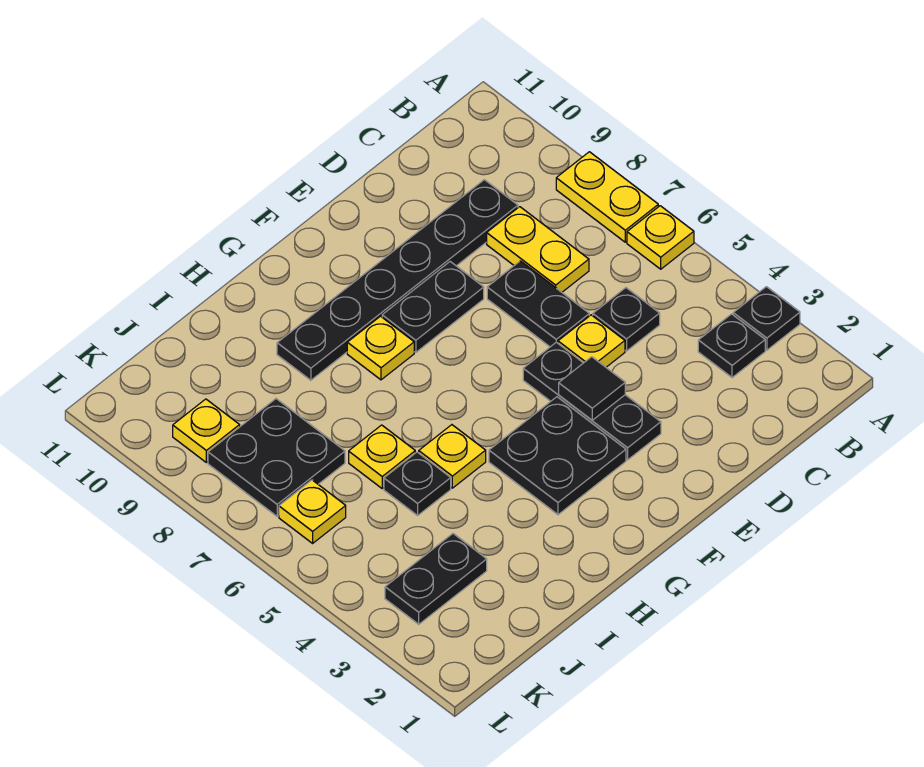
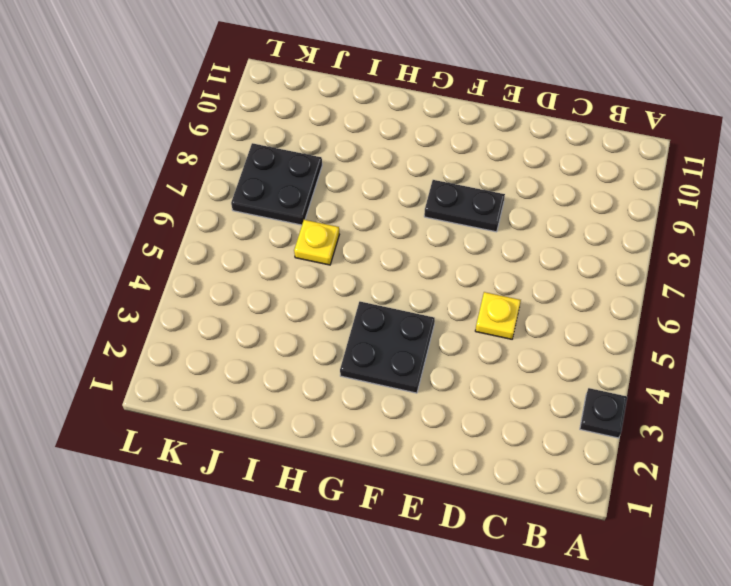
none -> yellow 1x1 plate [627,206,694,269]
none -> yellow 1x2 plate [556,152,658,242]
none -> black 1x1 plate [698,314,765,378]

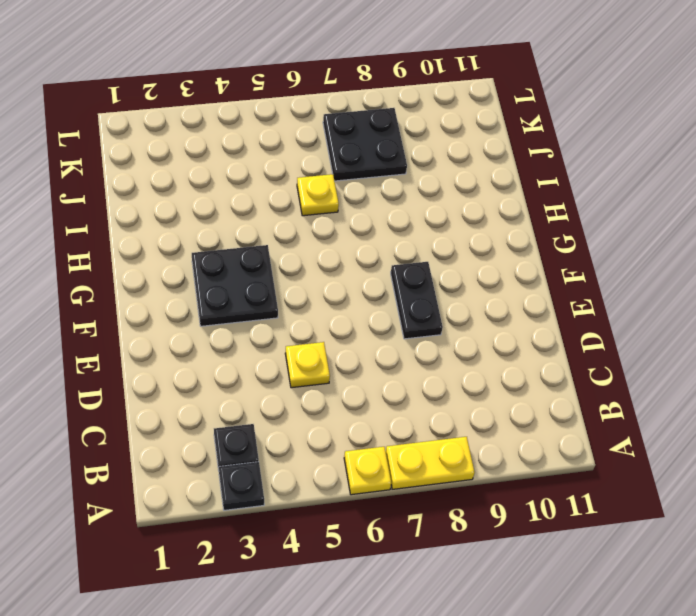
none -> black 1x1 plate [593,288,660,351]
none -> yellow 1x2 plate [487,207,589,292]
none -> black 1x6 plate [277,180,518,380]

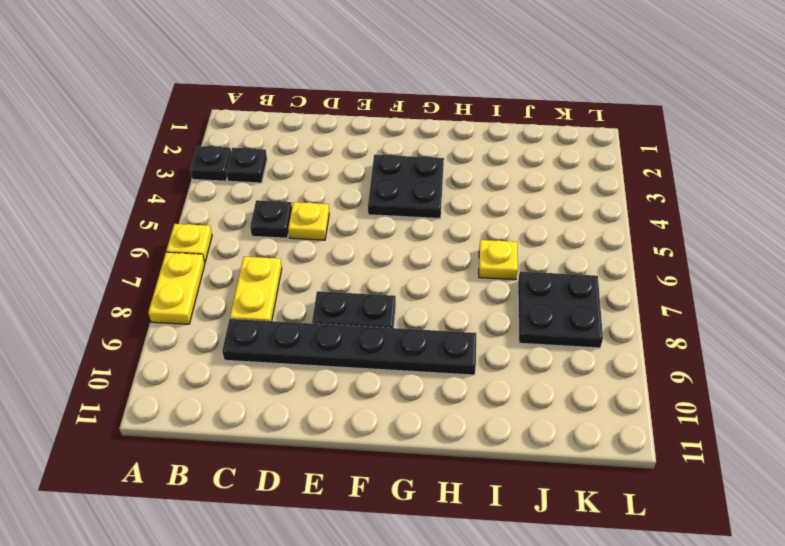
none -> black 1x2 plate [487,261,589,347]
none -> black 1x3 plate [523,342,661,460]
none -> yellow 1x1 plate [347,316,414,380]

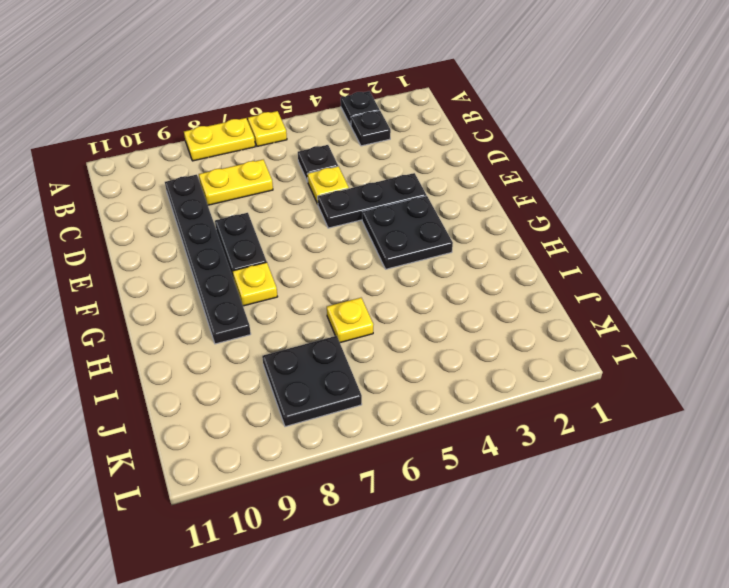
none -> black 1x2 plate [487,261,589,347]
none -> yellow 1x1 plate [419,425,486,488]
none -> black 1x1 plate [384,452,451,515]

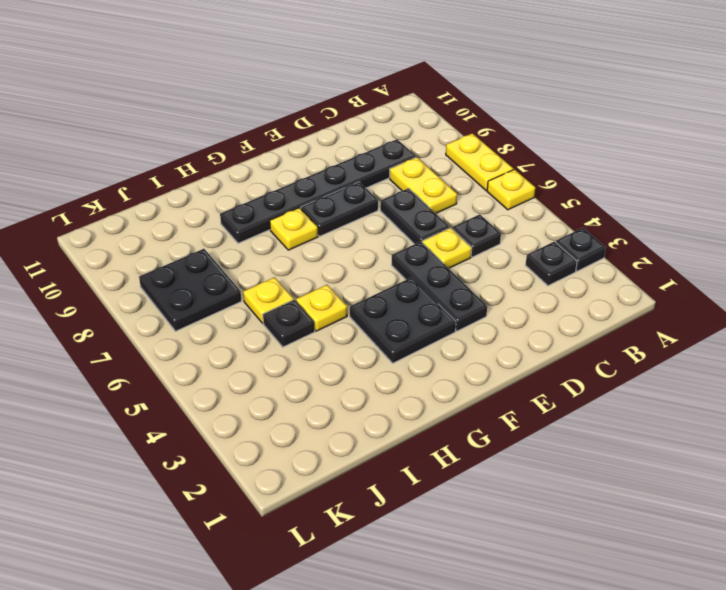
none -> black 1x2 plate [385,534,487,624]
none -> yellow 1x1 plate [279,480,346,543]
none -> yellow 1x1 plate [173,399,240,462]

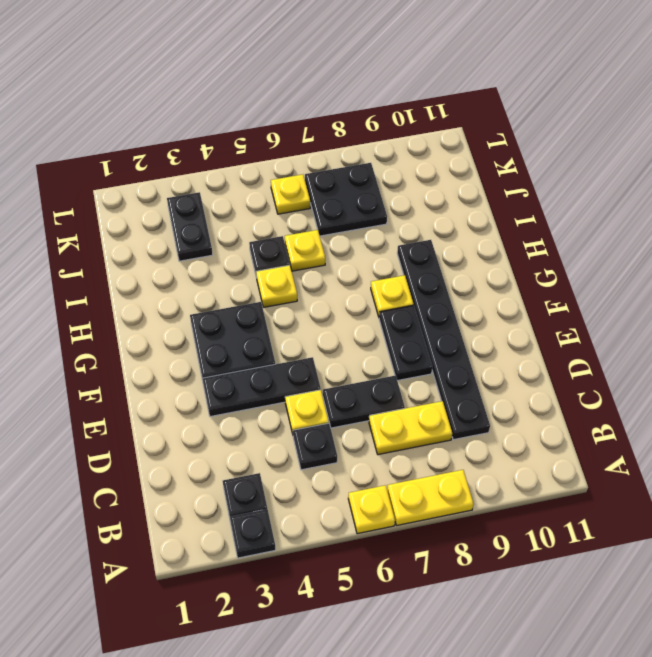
none -> yellow 1x1 plate [173,399,240,462]
none -> black 1x1 tile [559,357,625,420]

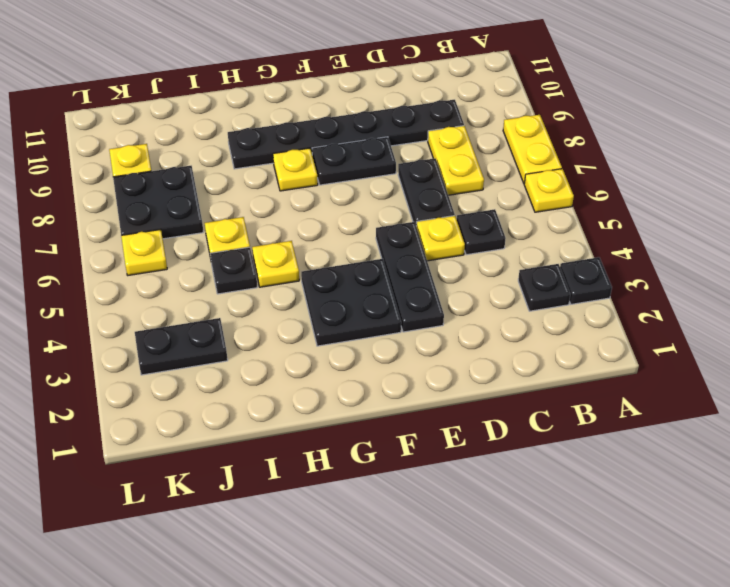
none -> black 1x1 tile [559,357,625,420]

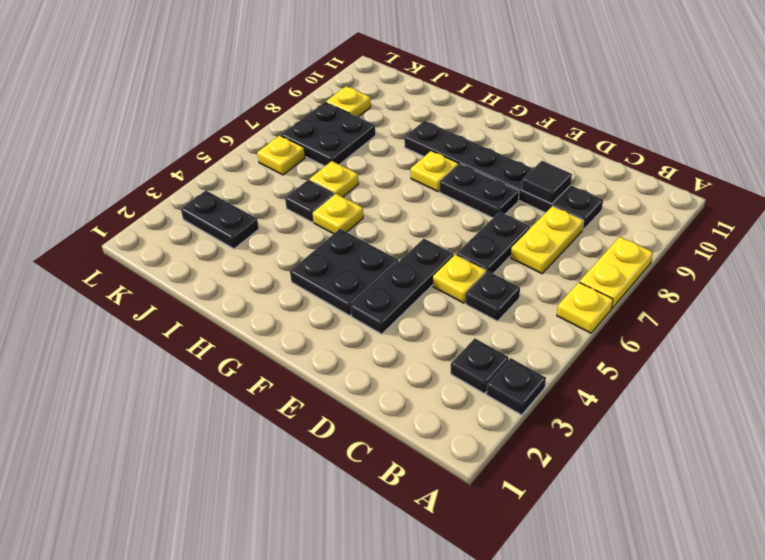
black 1x1 tile [522,161,572,204] -> black 1x1 tile moved to [559,357,625,420]

